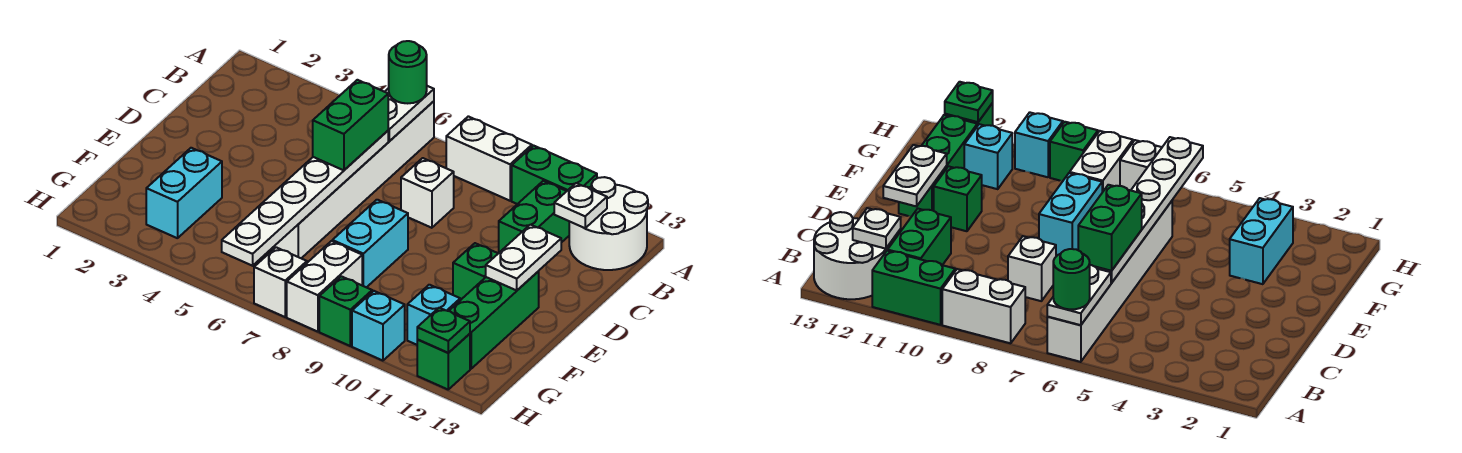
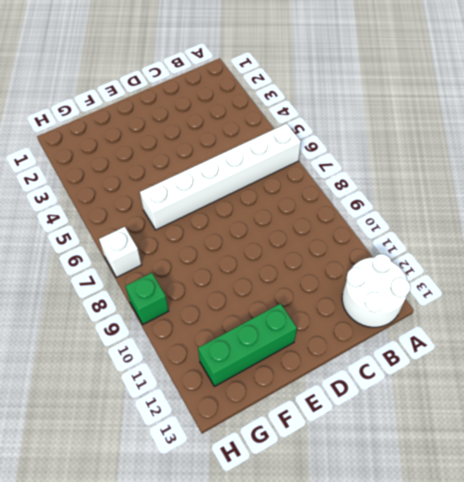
none -> white 1x2 brick [446,116,532,201]
none -> green 1x2 brick [512,146,597,204]
none -> green 1x2 brick [499,181,569,252]

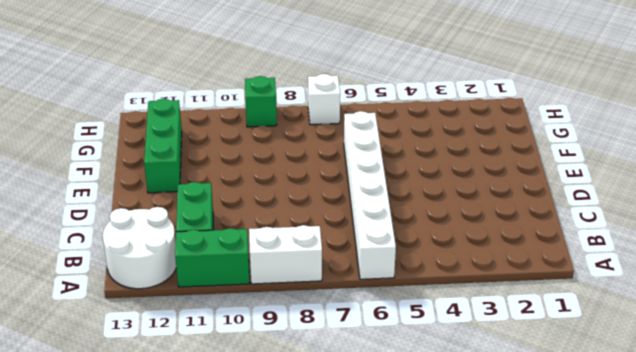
none -> white 1x1 brick [401,158,454,228]
none -> cyan 1x2 brick [332,200,408,287]
none -> green 1x1 brick [453,243,498,300]

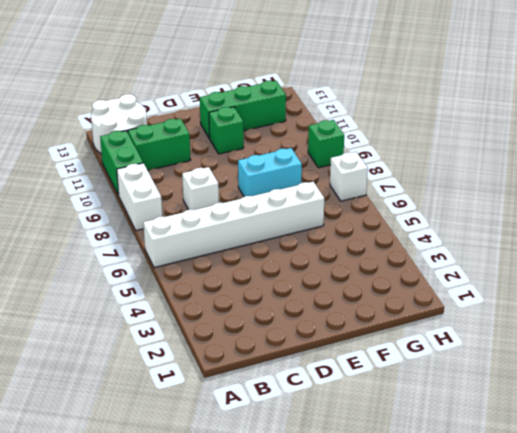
none -> cyan 1x2 brick [146,148,222,238]
none -> white 1x2 brick [287,241,362,332]
none -> cyan 1x1 brick [407,285,460,345]

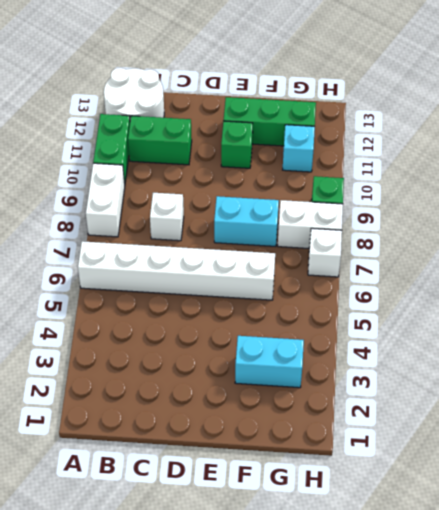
none -> cyan 1x1 brick [352,291,405,361]
none -> green 1x1 brick [417,334,470,389]
none -> white 1x2 plate [385,86,434,141]

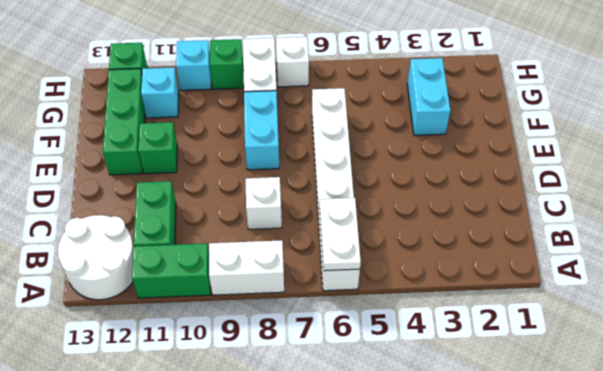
none -> white 1x1 plate [554,183,607,228]
none -> white 1x6 plate [222,131,388,266]
none -> white 1x2 plate [486,225,561,290]

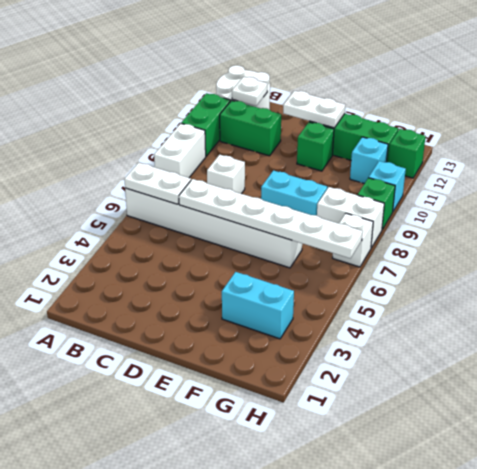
none -> green 1x1 plate [417,308,470,353]
none -> green 1x1 round brick [389,41,427,103]
none -> green 1x2 brick [313,80,388,170]

